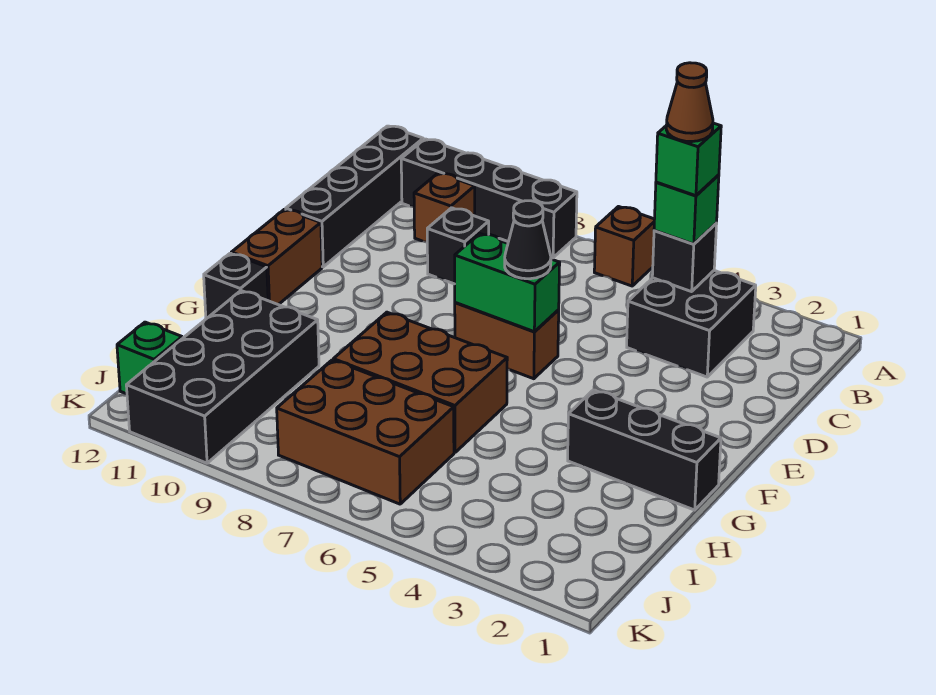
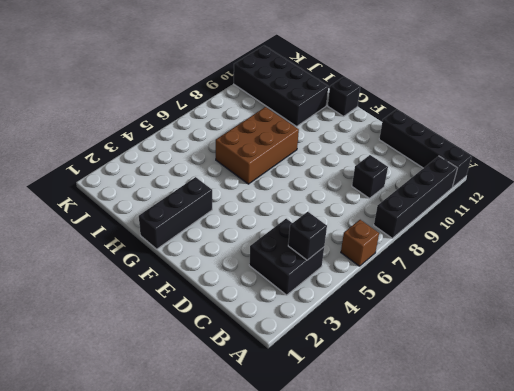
none -> brown 1x1 brick [414,173,475,242]
none -> brown 1x2 brick [455,303,559,379]
none -> brown 1x2 brick [231,209,322,305]

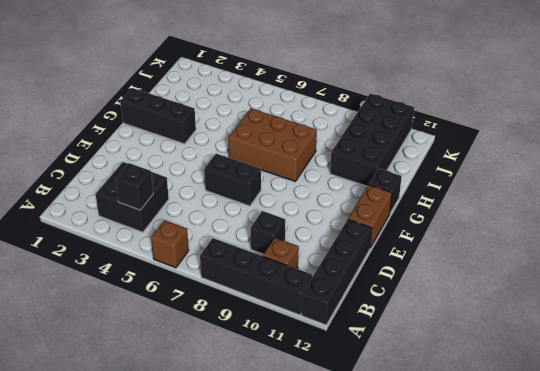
black 1x2 brick [204,154,261,206] -> brown 1x2 brick [455,303,559,379]
none -> brown 2x3 brick [277,360,454,504]
none -> green 1x1 brick [117,322,182,394]
none -> green 1x2 brick [455,233,560,331]

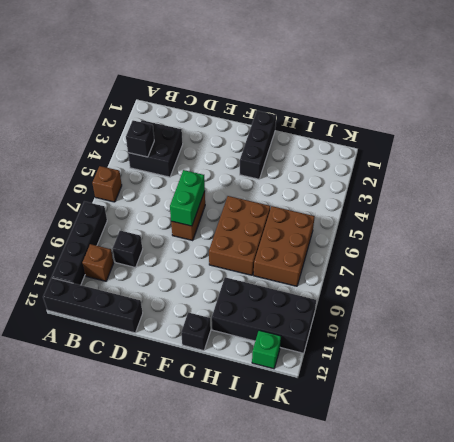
none -> brown 1x2 brick [231,209,322,305]
none -> green 1x1 brick [654,175,719,244]
none -> black 1x1 cone [505,201,551,279]

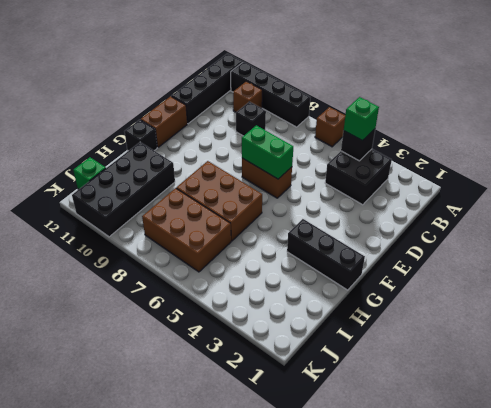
none -> black 1x1 cone [505,201,551,279]
none -> green 1x1 brick [656,123,721,196]
none -> brown 1x1 cone [666,63,713,142]

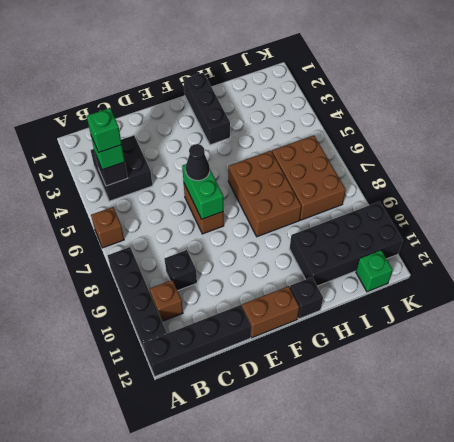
none -> brown 1x1 cone [666,63,713,142]

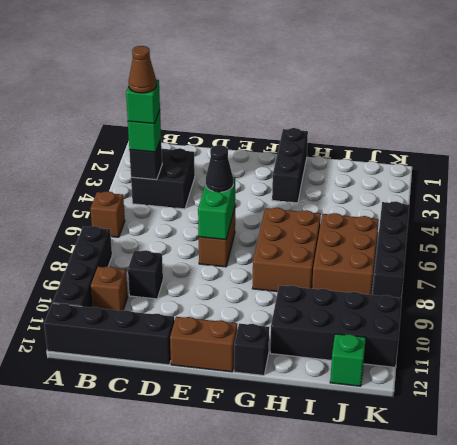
black 1x4 brick [372,201,409,298] -> none

